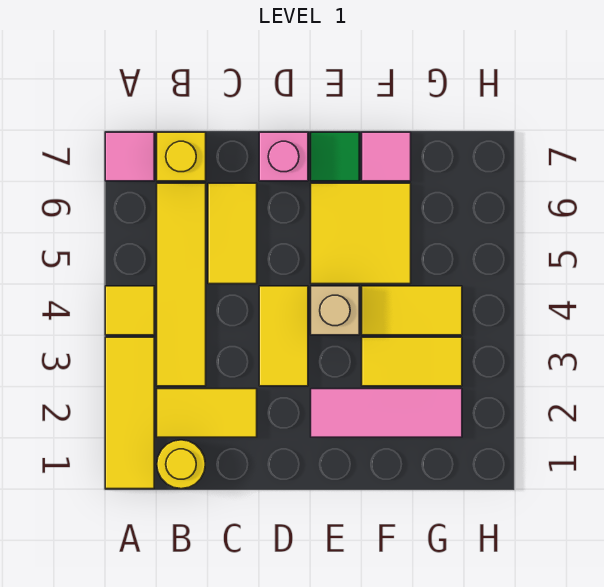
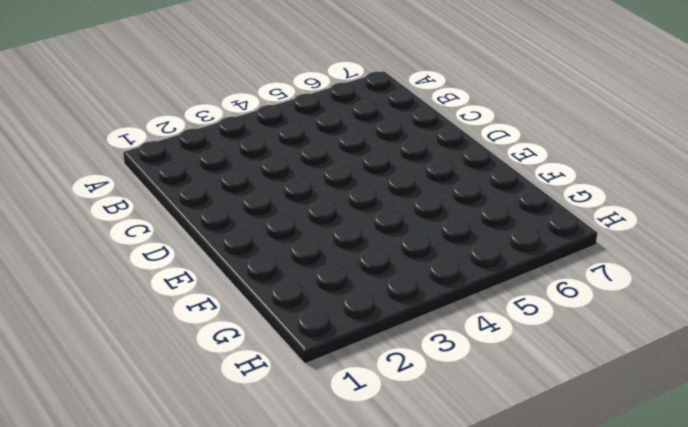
none -> yellow 1x3 tile [105,337,154,489]
none -> yellow 1x1 tile [105,286,154,335]
none -> pink 1x1 tile [105,132,154,181]

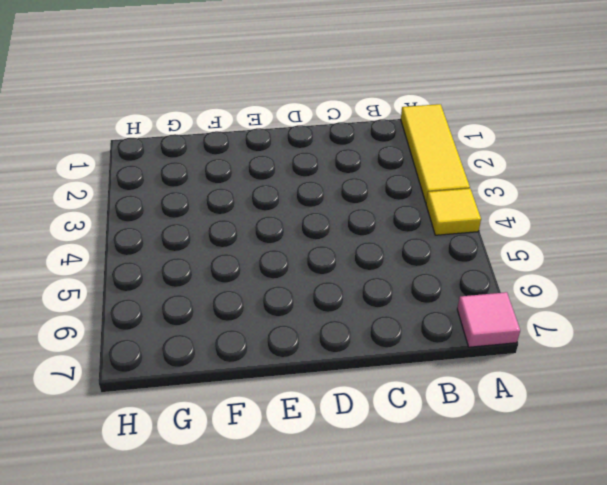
none -> yellow 1x1 round brick [157,440,205,489]
none -> yellow 1x2 tile [157,389,257,437]
none -> yellow 1x4 tile [157,183,206,386]

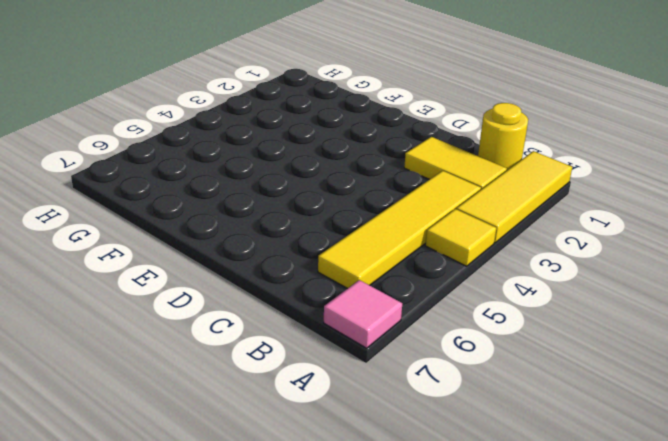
none -> yellow 1x1 brick [157,132,206,181]
none -> yellow 1x2 tile [208,183,257,284]
none -> yellow 1x2 tile [259,286,308,386]

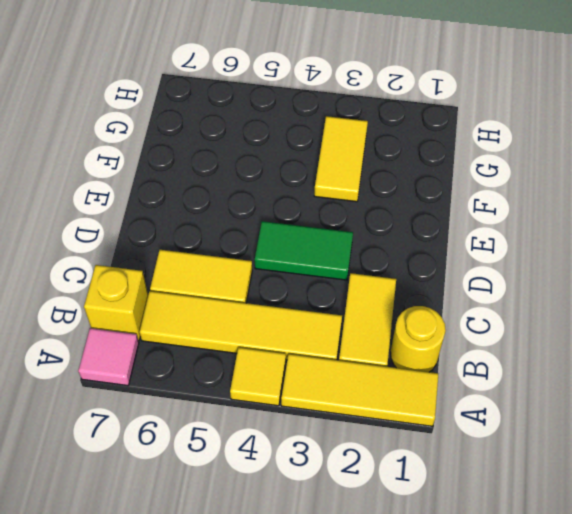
green 1x2 tile [255,221,353,280] -> yellow 1x2 tile [259,286,308,386]
none -> pink 1x1 brick [259,132,308,181]
none -> pink 1x3 tile [311,389,462,437]
none -> tan 1x1 brick [311,286,359,335]

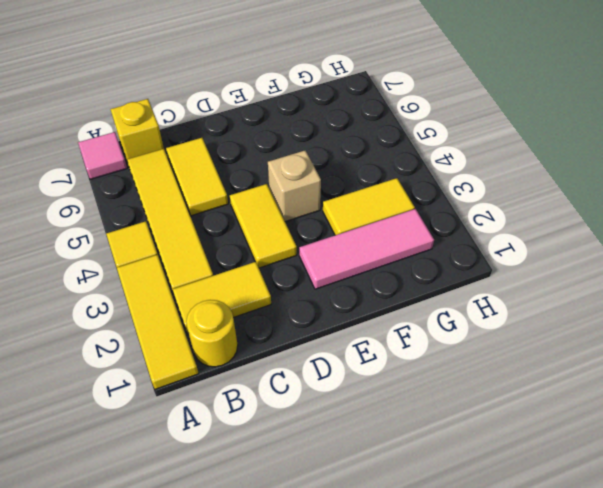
none -> pink 1x1 brick [259,132,308,181]
none -> yellow 2x2 tile [311,183,411,284]
none -> green 1x1 tile [311,132,359,181]

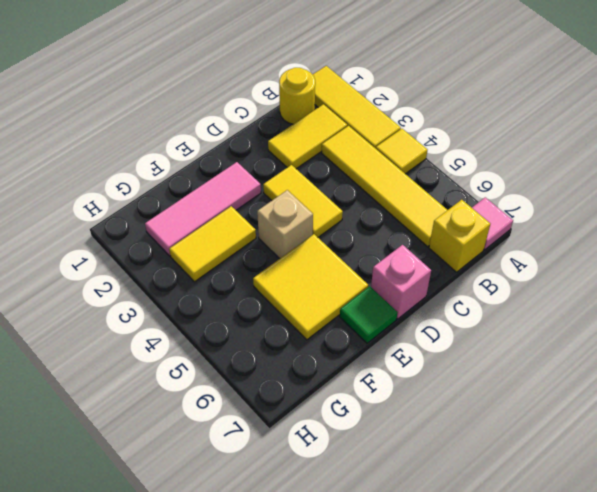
none -> yellow 1x2 tile [208,183,257,284]
none -> yellow 1x2 tile [362,286,462,335]
none -> pink 1x1 tile [362,132,411,181]

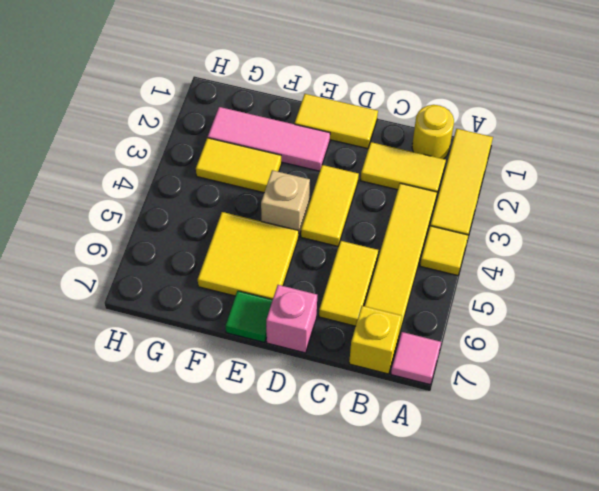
yellow 1x2 tile [295,94,378,149] -> yellow 1x2 tile moved to [362,286,462,335]
none -> pink 1x1 tile [362,132,411,181]

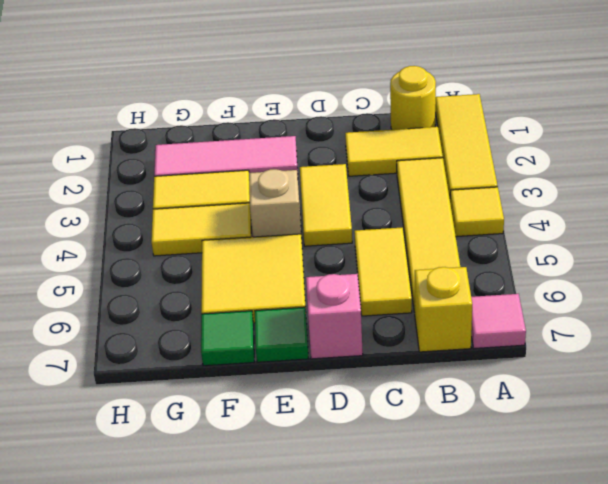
green 1x1 tile [201,311,254,366] -> pink 1x1 tile [362,132,411,181]

